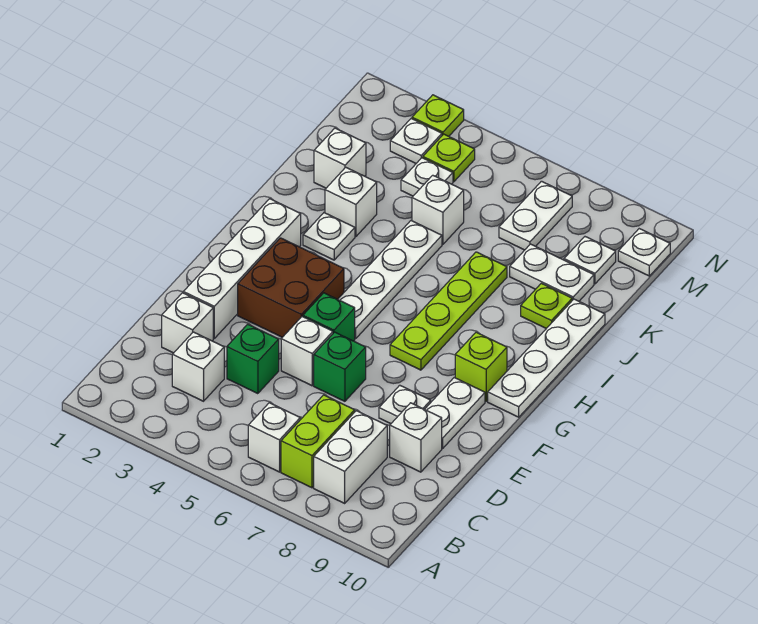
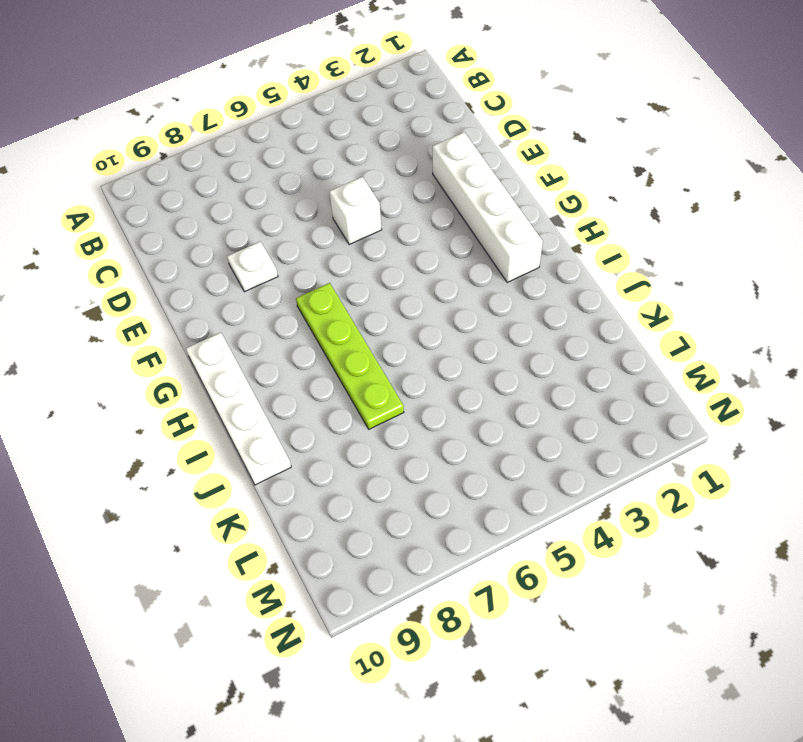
none -> white 1x1 brick [248,403,300,472]
none -> lime 1x2 brick [281,395,355,488]
none -> white 1x2 brick [314,411,387,503]
none -> white 1x1 brick [172,332,224,401]

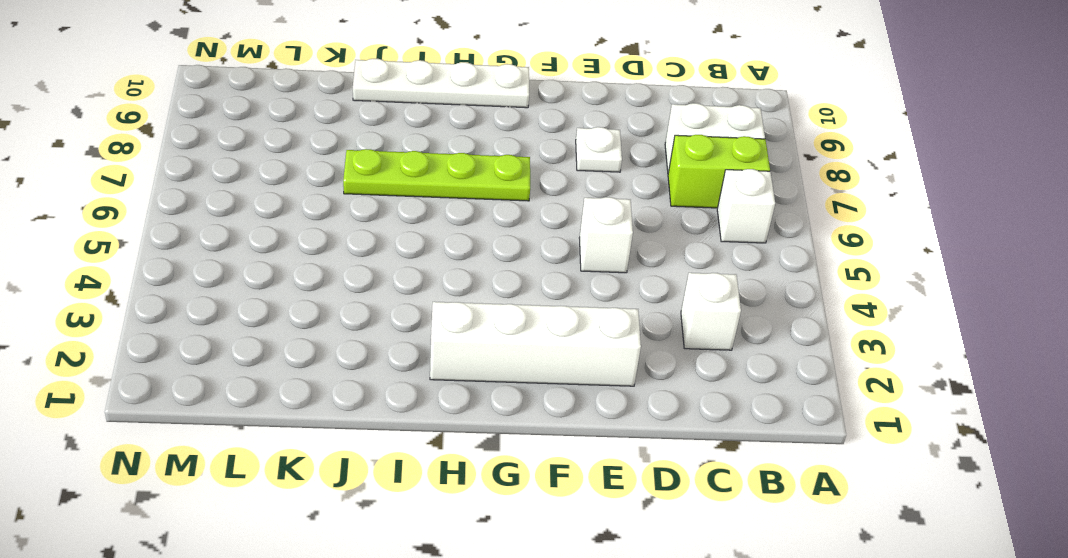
none -> white 1x1 brick [162,293,213,353]
none -> green 1x1 brick [227,324,279,394]
none -> white 1x1 brick [390,403,442,472]
none -> green 1x1 brick [314,332,366,401]

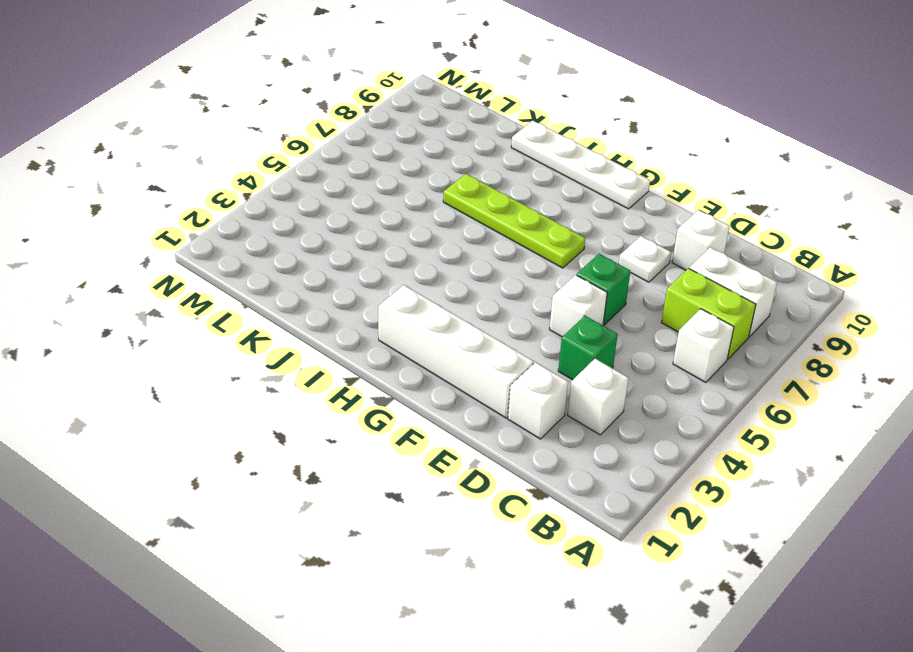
none -> white 1x2 plate [425,378,485,449]
none -> brown 2x2 brick [238,238,344,337]
none -> green 1x1 brick [303,293,355,341]
none -> white 1x4 plate [338,221,442,339]

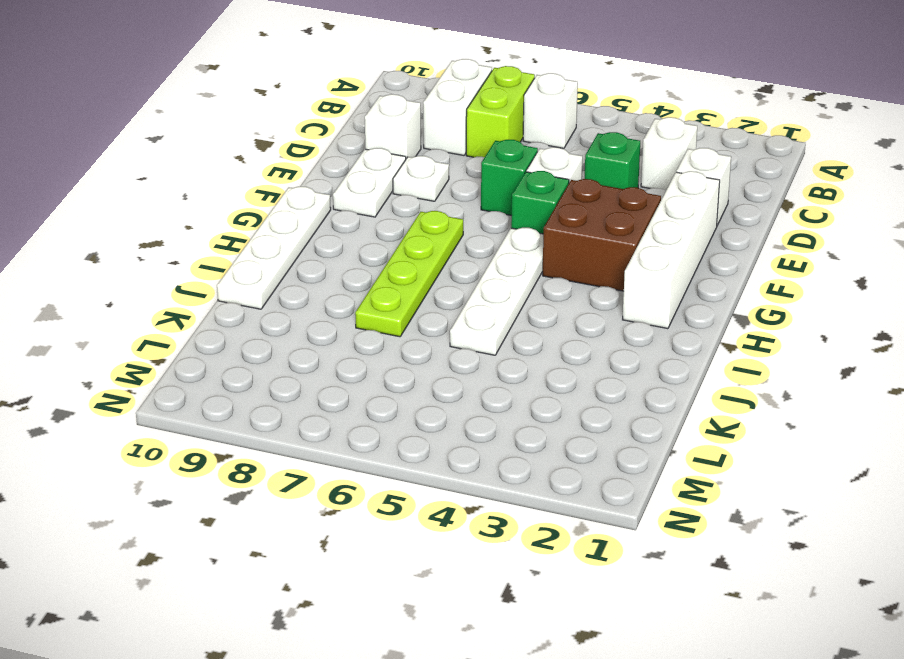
none -> lime 1x1 brick [455,332,507,401]
none -> white 1x1 plate [303,213,355,260]
none -> white 1x1 brick [325,167,377,237]
none -> lime 1x1 plate [521,283,572,328]

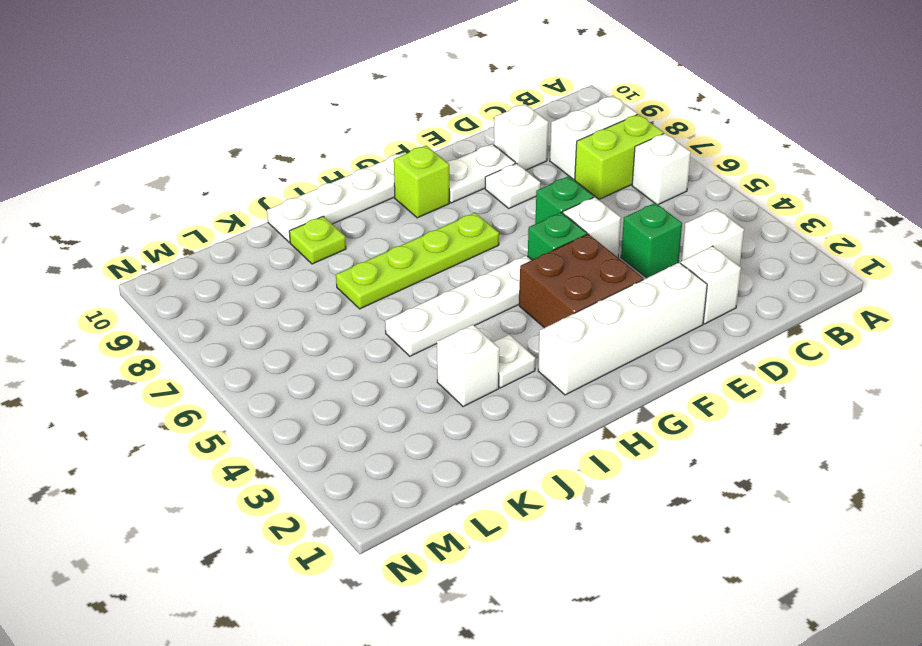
none -> white 1x1 brick [314,128,366,188]
none -> white 1x1 brick [412,175,464,244]
none -> white 1x2 plate [510,244,594,301]
none -> white 1x1 plate [401,158,453,196]

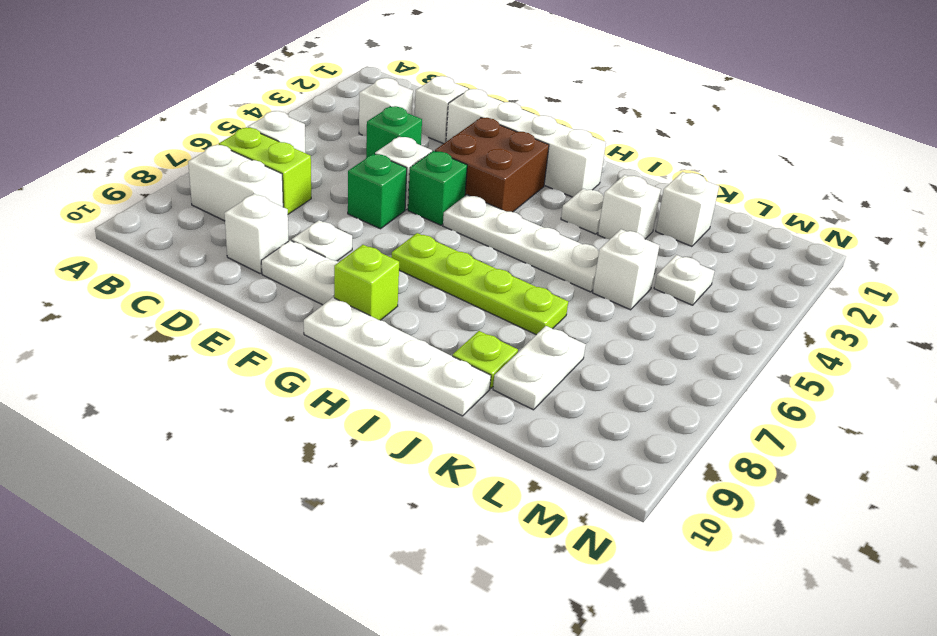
none -> white 1x2 plate [499,181,572,250]
none -> white 1x1 plate [564,237,616,284]
none -> white 1x1 plate [390,119,442,163]
none -> lime 1x1 plate [423,134,475,182]

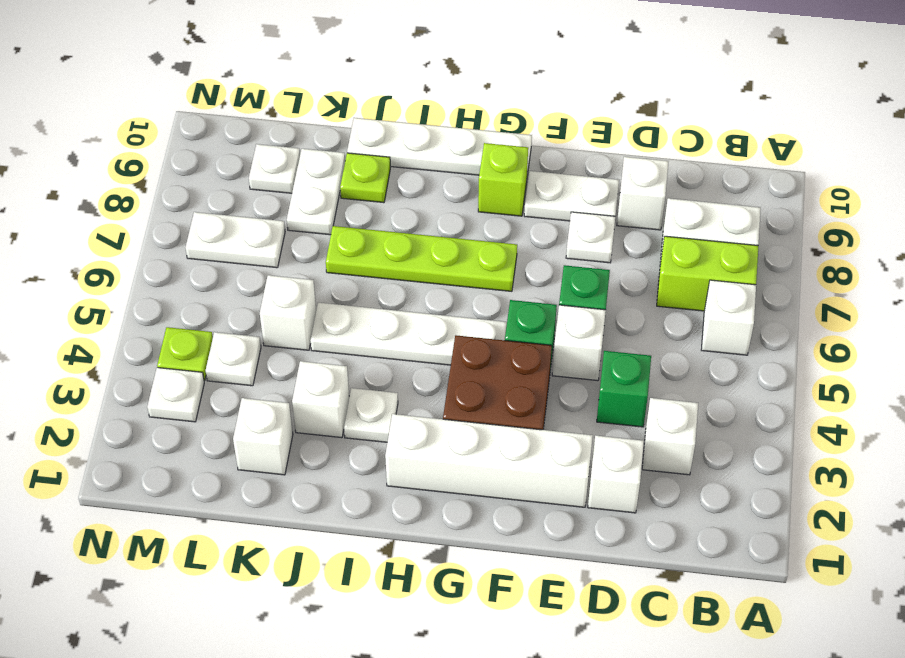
none -> white 1x1 plate [618,229,670,276]
none -> lime 1x1 plate [412,95,464,136]

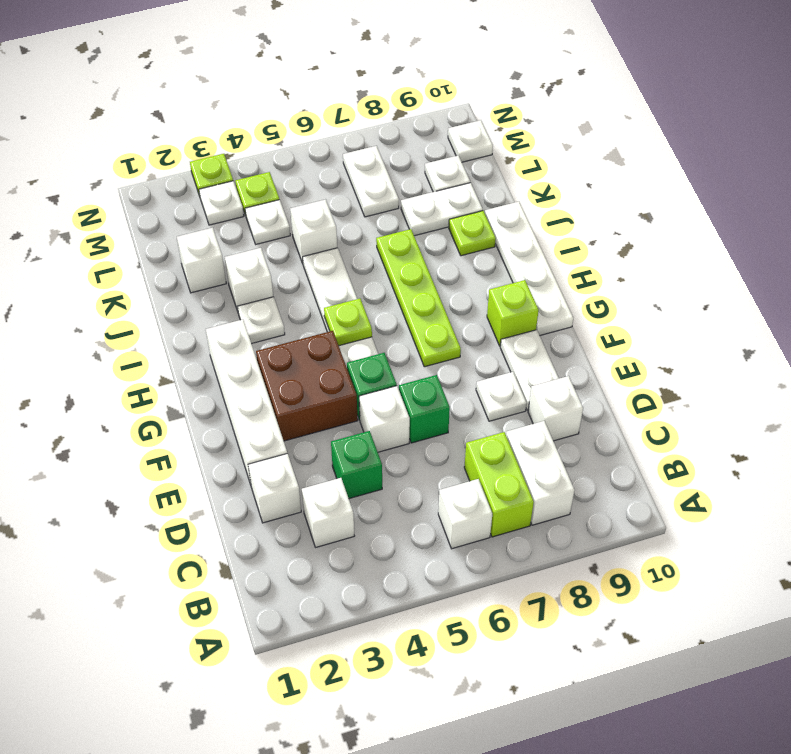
lime 1x1 plate [324,299,372,346] -> none

